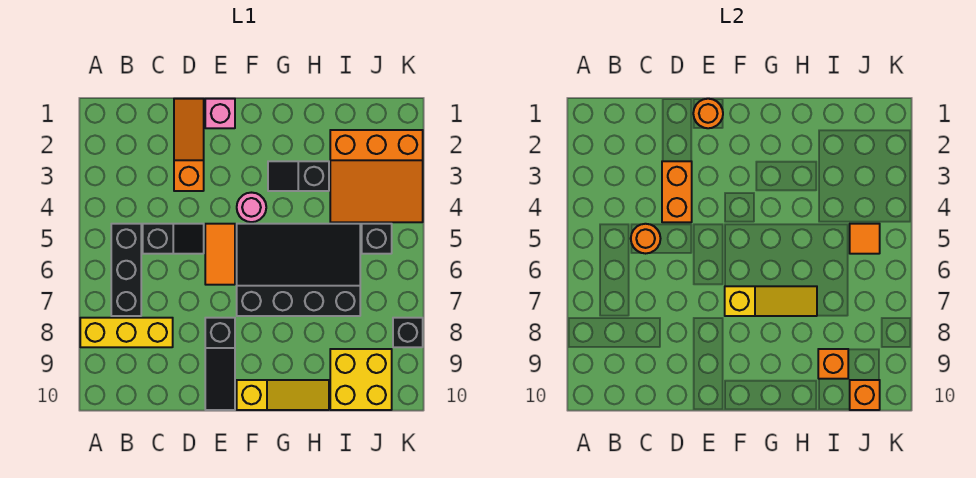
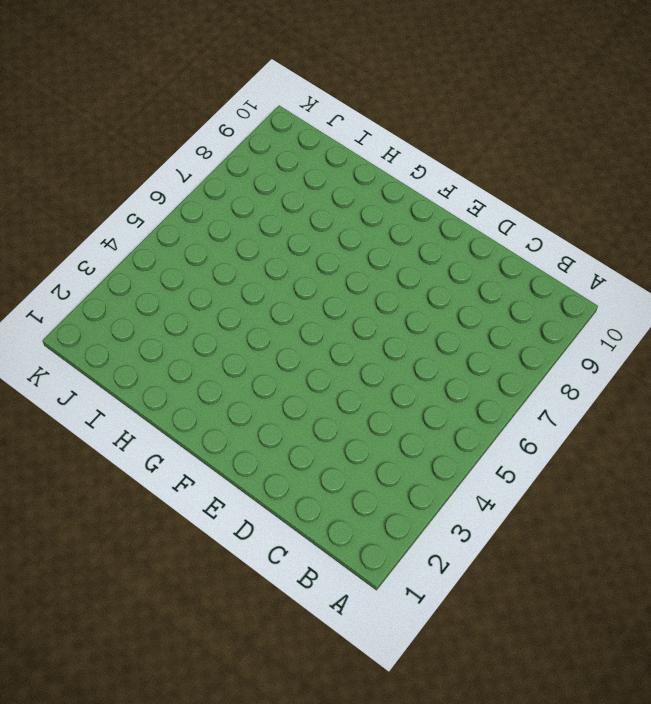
none -> yellow 1x3 brick [80,318,173,347]
none -> black 1x3 brick [111,224,141,316]
none -> black 1x2 slope [143,224,204,254]

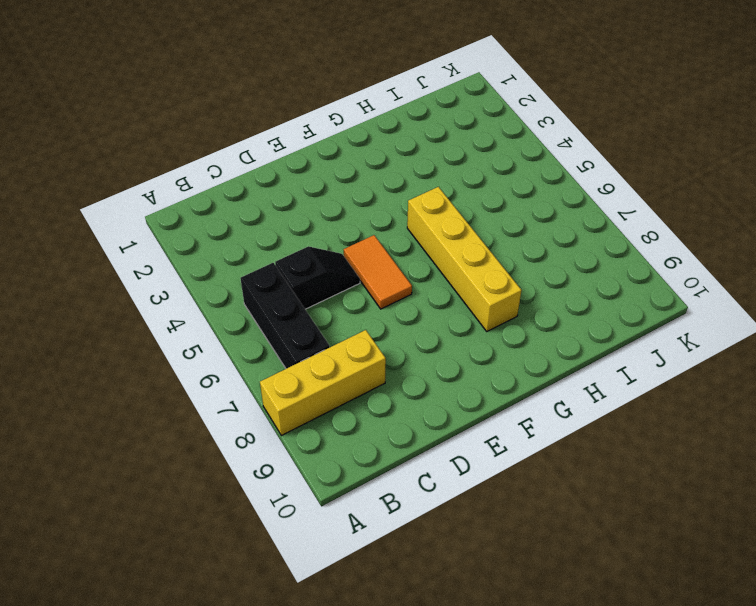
yellow 1x4 brick [407,187,522,331] -> black 3x4 slope [237,224,360,316]
none -> orange 1x3 slope [174,99,204,191]
none -> pink 1x1 brick [205,99,235,128]
none -> black 1x3 slope [205,318,235,410]

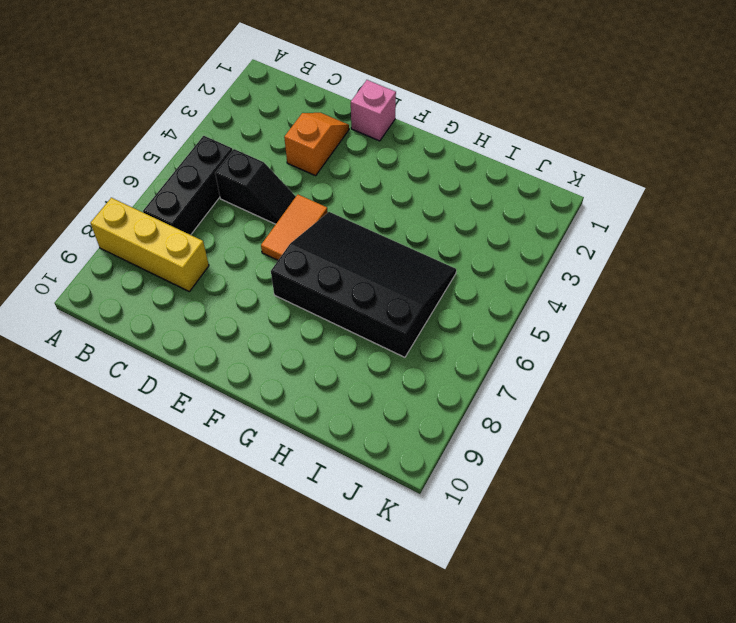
orange 1x2 slope [284,113,349,176] -> orange 1x3 slope [174,99,204,191]
none -> black 1x3 slope [205,318,235,410]
none -> pink 1x1 round brick [237,193,266,222]
none -> yellow 1x3 slope [237,380,329,410]

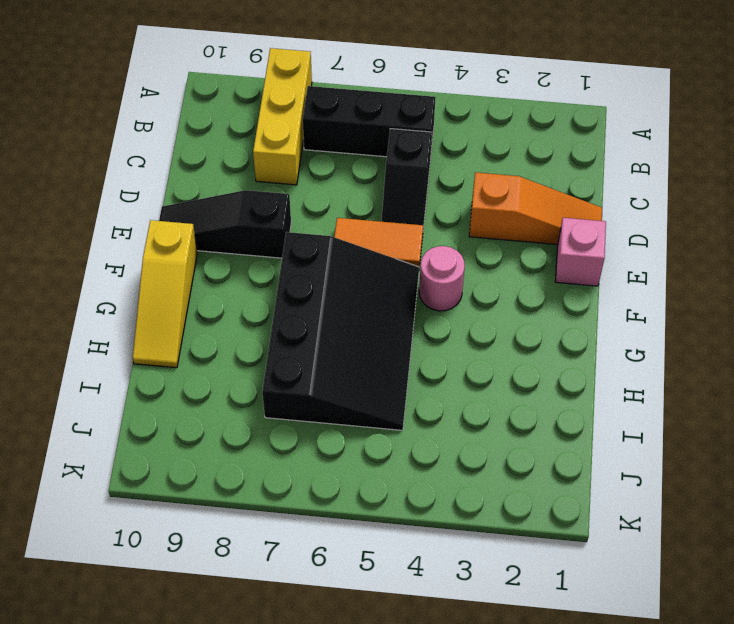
none -> black 1x2 slope [268,161,329,191]
none -> orange 3x3 slope [330,130,423,222]
none -> yellow 2x2 brick [330,349,392,410]

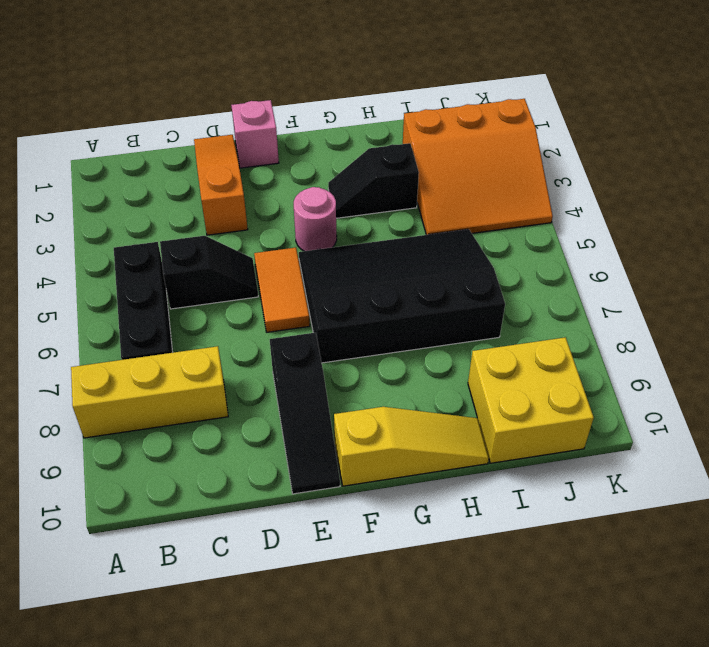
none -> black 1x1 brick [362,224,392,254]
none -> black 1x1 brick [393,318,423,347]
none -> orange 1x1 round brick [631,224,661,254]

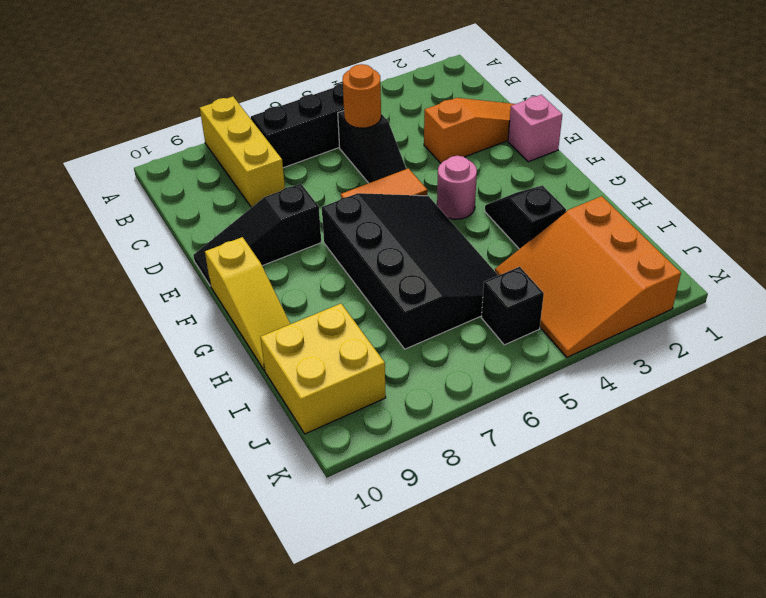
none -> black 1x1 brick [393,318,423,347]
none -> orange 1x2 brick [662,161,692,222]
none -> orange 1x1 round brick [693,99,723,128]

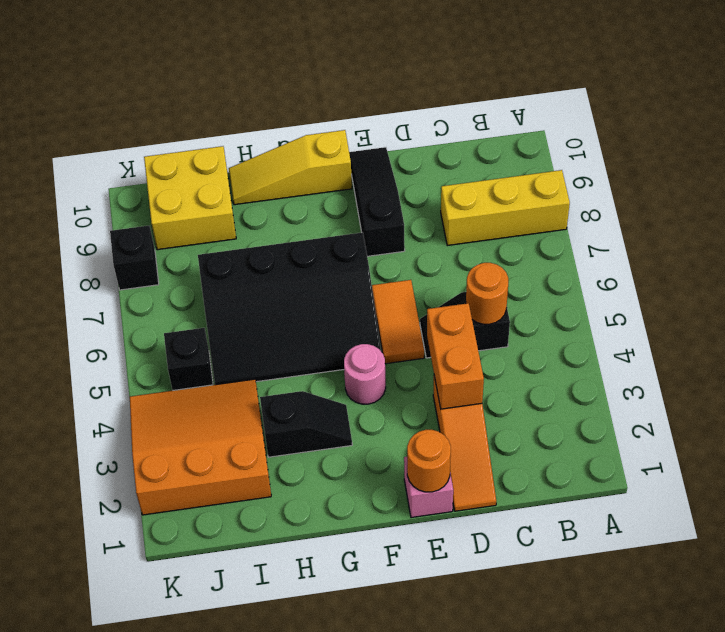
none -> black 1x3 brick [111,224,141,316]
none -> yellow 1x3 slope [725,286,817,316]
none -> orange 1x1 brick [818,349,848,379]

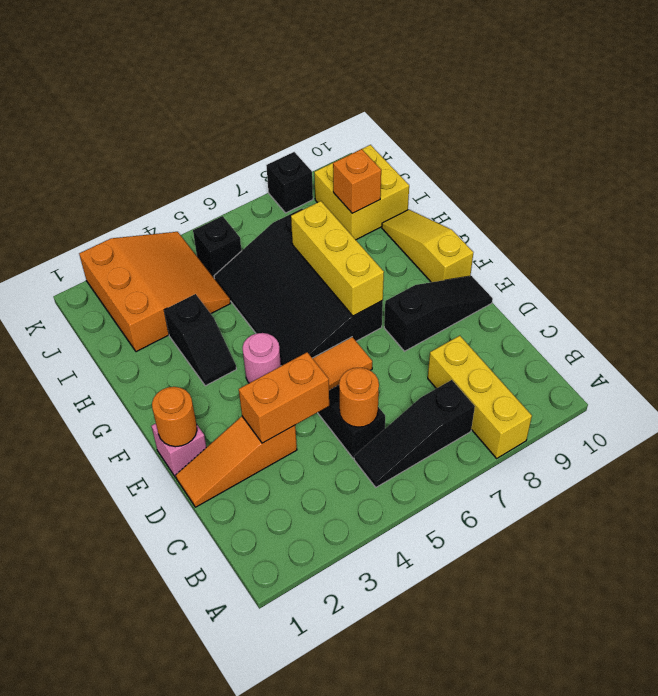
black 1x3 slope [354,380,475,487] -> black 1x3 brick [111,224,141,316]
yellow 1x3 brick [291,201,384,316] -> yellow 1x3 slope [725,286,817,316]
none -> orange 1x1 tile [850,224,880,254]
none -> orange 1x1 brick [850,380,880,410]

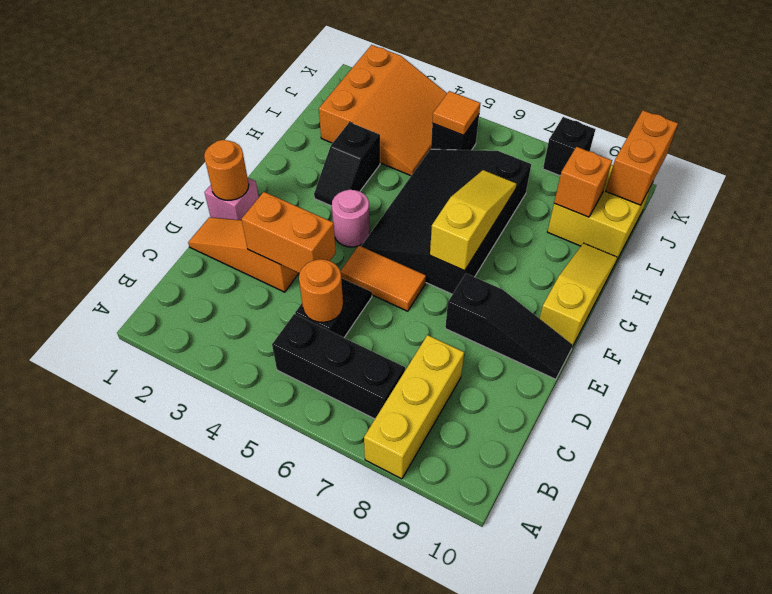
orange 1x2 brick [606,110,678,205] -> orange 1x1 brick [850,380,880,410]

